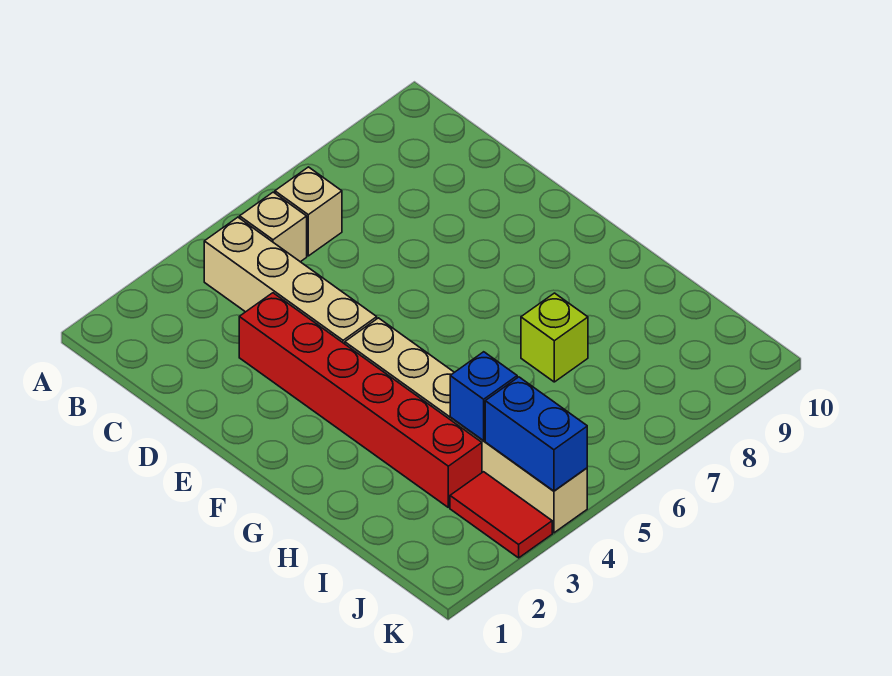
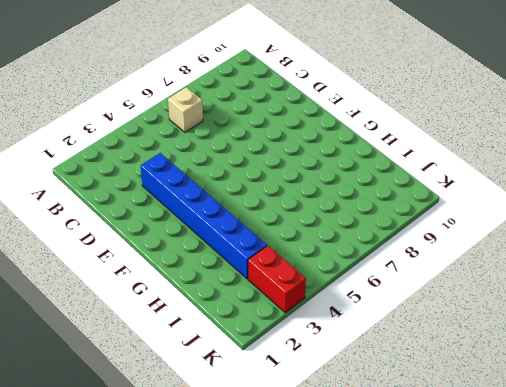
blue 1x6 brick [141,153,267,279] -> red 1x6 brick [239,293,482,507]
red 1x2 brick [248,246,306,313] -> red 1x2 tile [450,472,552,558]
none -> tan 1x4 brick [204,217,377,344]
none -> tan 1x1 brick [240,192,307,262]

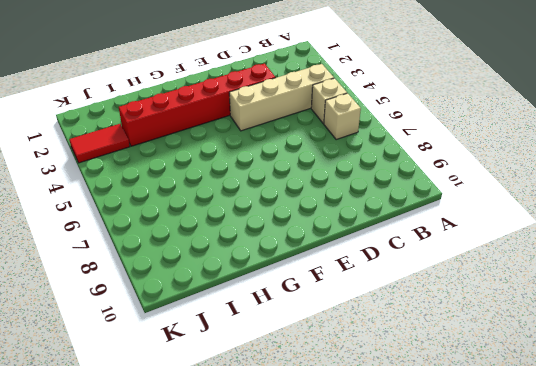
none -> tan 1x6 brick [345,318,587,533]
none -> lime 1x1 brick [521,293,588,382]

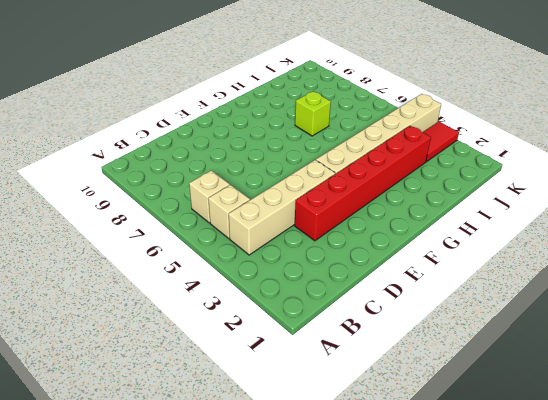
none -> blue 1x1 brick [450,352,517,441]
none -> blue 1x2 brick [485,377,587,491]

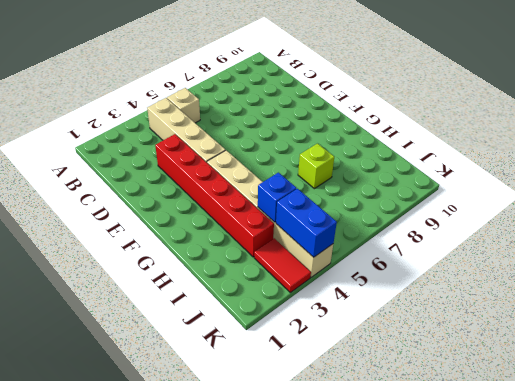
none -> tan 1x1 brick [275,167,342,256]

